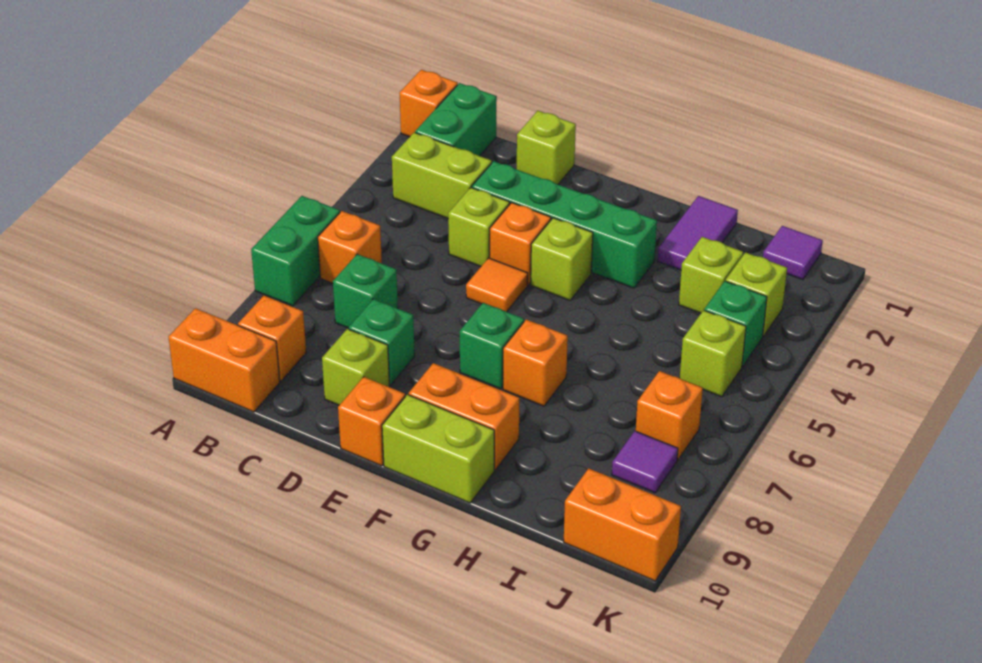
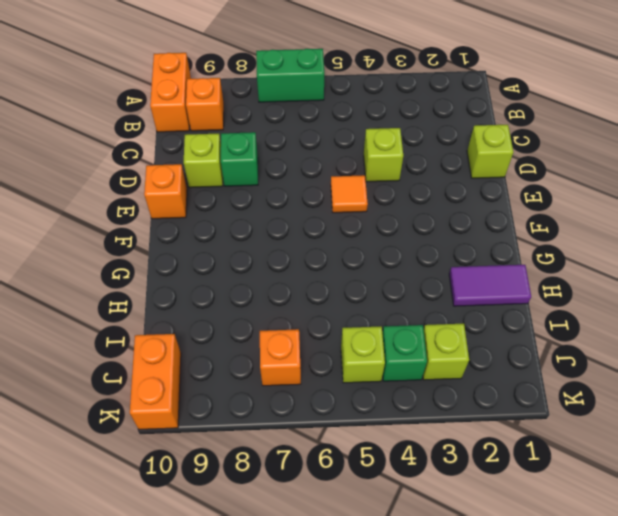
none -> orange 1x1 brick [400,70,458,137]
none -> green 1x2 brick [415,83,497,156]
none -> lime 1x2 brick [392,132,492,218]
none -> orange 1x1 brick [318,211,382,283]

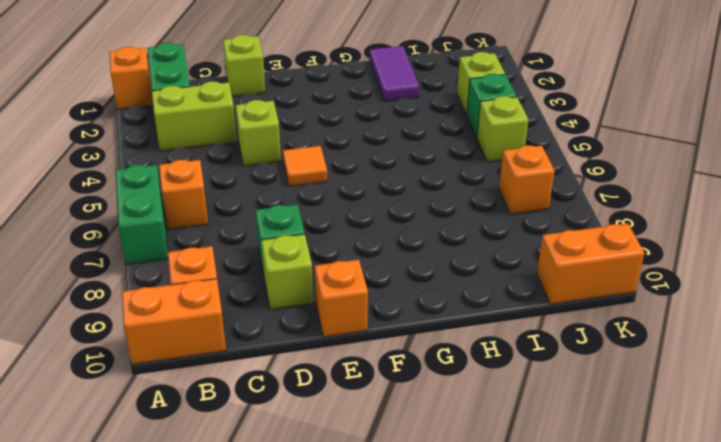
none -> green 1x1 brick [333,254,398,328]
none -> green 1x4 brick [472,161,657,288]
none -> orange 1x1 brick [490,203,551,285]
none -> lime 1x1 brick [531,218,593,300]

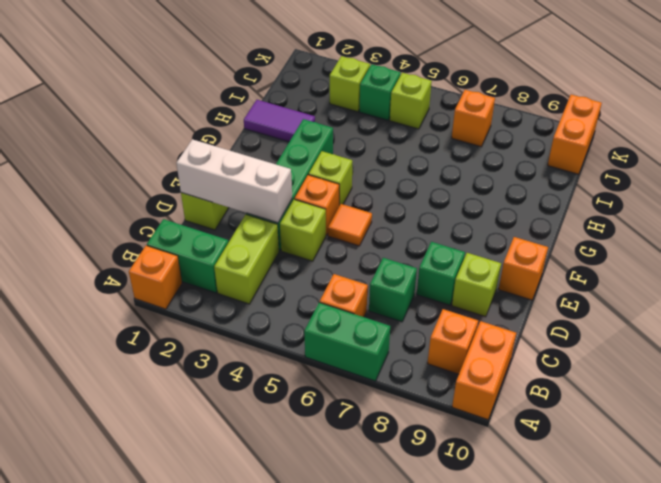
white 1x3 brick [176,139,292,223] -> none
none -> green 1x1 brick [460,303,524,389]
none -> orange 1x2 brick [409,363,519,470]
none -> lime 1x2 brick [382,395,494,503]
none -> orange 1x1 brick [503,320,568,406]

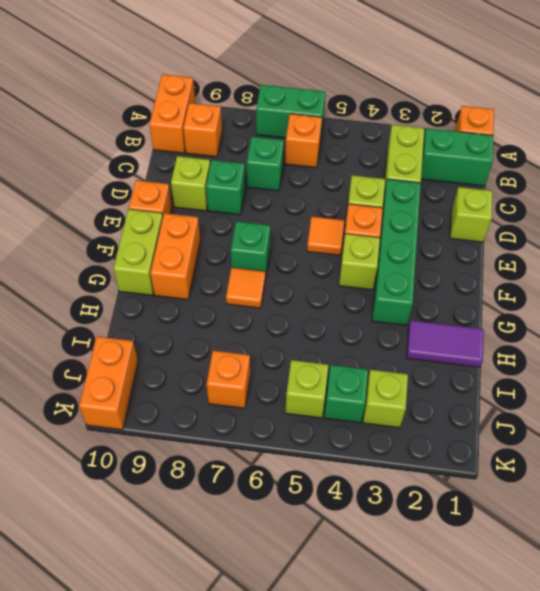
orange 1x1 tile [226,268,265,308] -> orange 1x1 brick [503,320,568,406]
none -> lime 1x1 brick [679,237,743,313]
none -> purple 1x1 tile [763,226,823,280]
none -> purple 1x1 tile [612,431,678,493]

